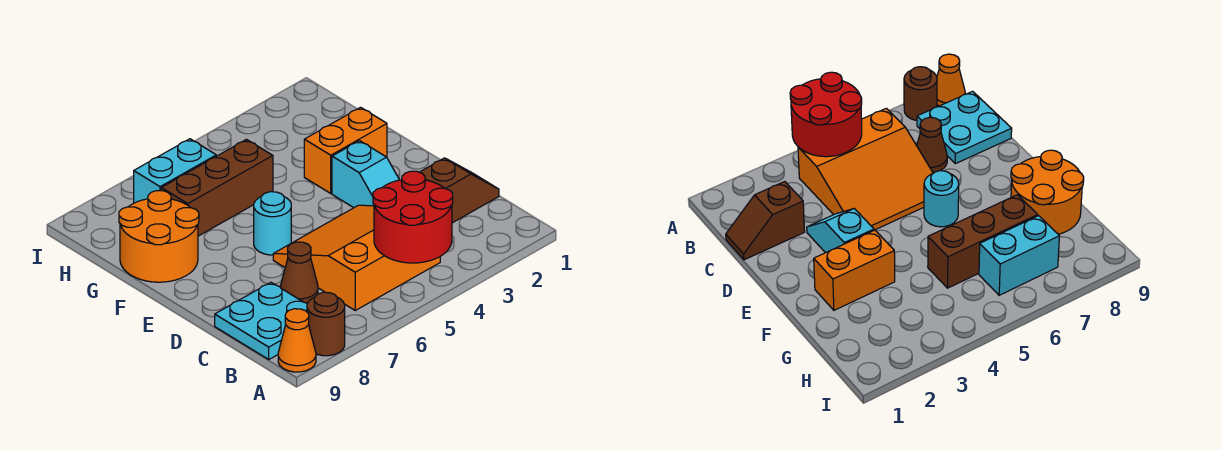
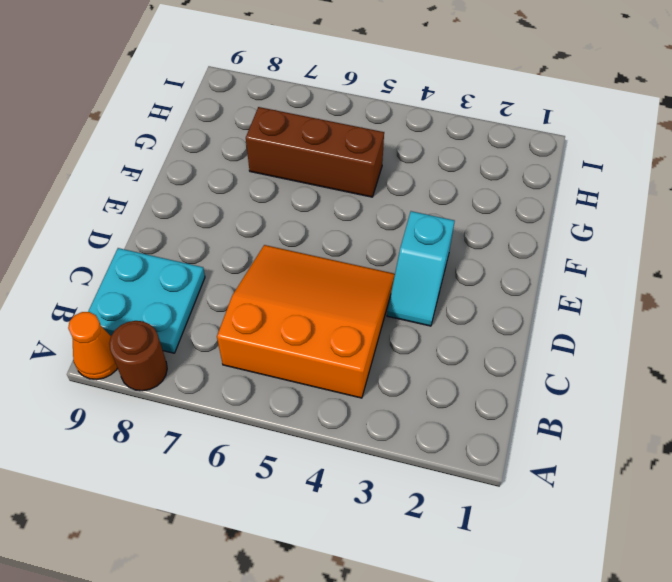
none -> brown 1x2 slope [420,158,499,223]
none -> brown 1x1 cone [280,242,318,304]
none -> cyan 1x1 round brick [254,192,291,255]

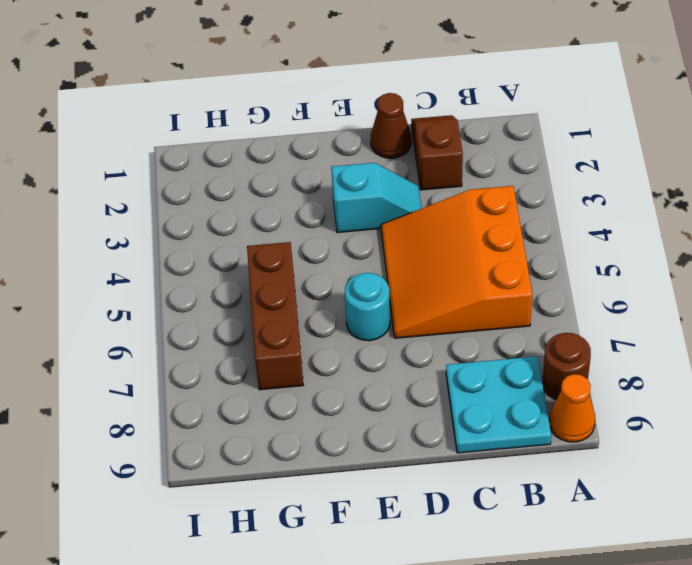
brown 1x1 cone [371,93,412,158] -> brown 1x1 cone moved to [280,242,318,304]
none -> orange 1x2 brick [304,107,387,193]
none -> orange 2x2 round brick [119,191,199,282]
none -> cyan 1x2 brick [134,139,216,203]

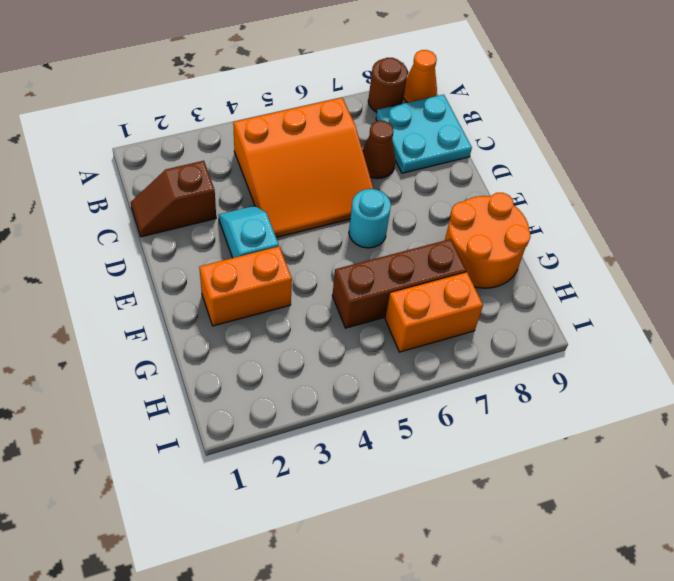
orange 1x2 brick [385,272,483,352] -> cyan 1x2 brick [134,139,216,203]
none -> red 2x2 round brick [373,171,453,263]

